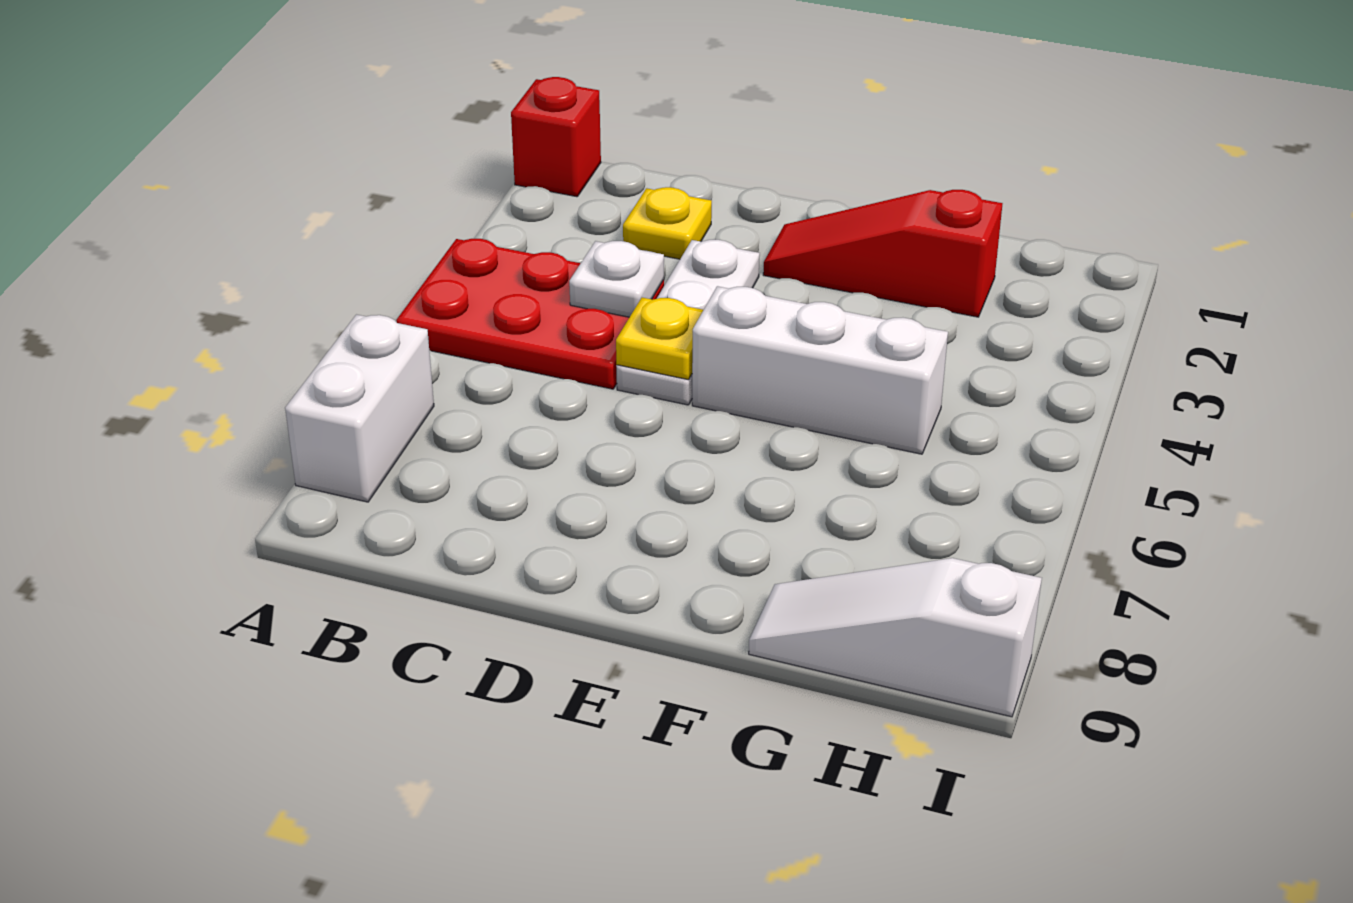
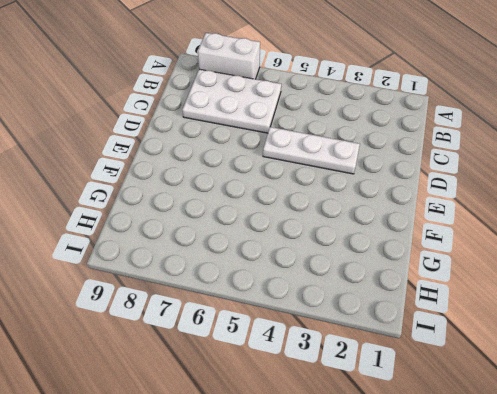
white 2x3 plate [182,69,281,133] -> none
none -> red 1x1 brick [511,77,601,197]
none -> red 2x3 plate [396,239,664,389]

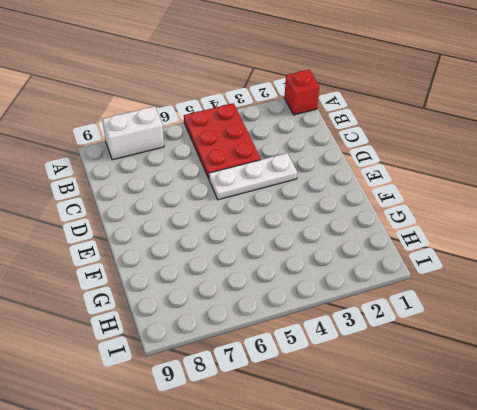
none -> yellow 1x1 plate [623,187,712,259]
none -> red 1x3 slope [763,190,1002,317]

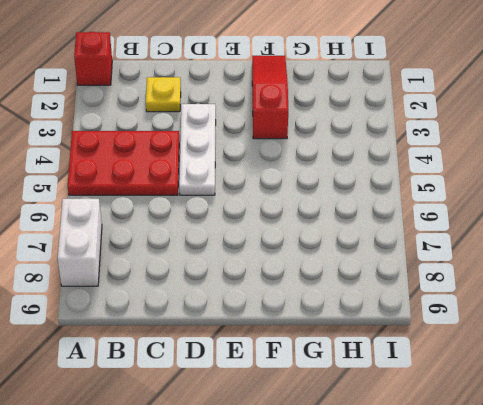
red 1x3 slope [252,56,288,139] -> red 1x3 slope turned to [763,190,1002,317]
none -> white 1x3 brick [692,286,948,454]
none -> white 1x3 slope [749,558,1042,717]

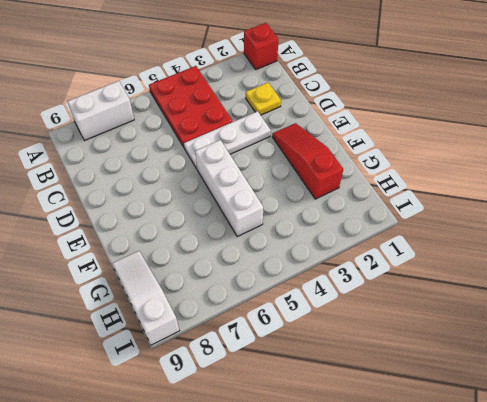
none -> white 1x1 plate [569,241,664,317]
none -> yellow 1x1 plate [616,298,703,380]

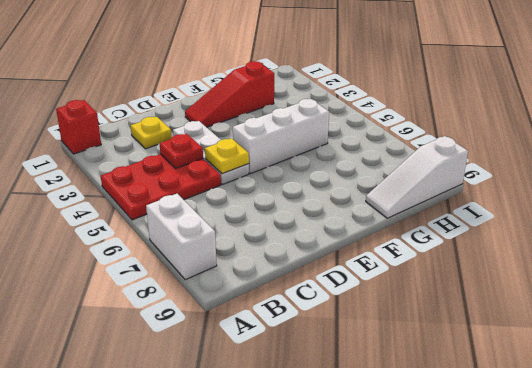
red 1x1 plate [160,134,203,168] -> white 1x1 plate [569,241,664,317]

